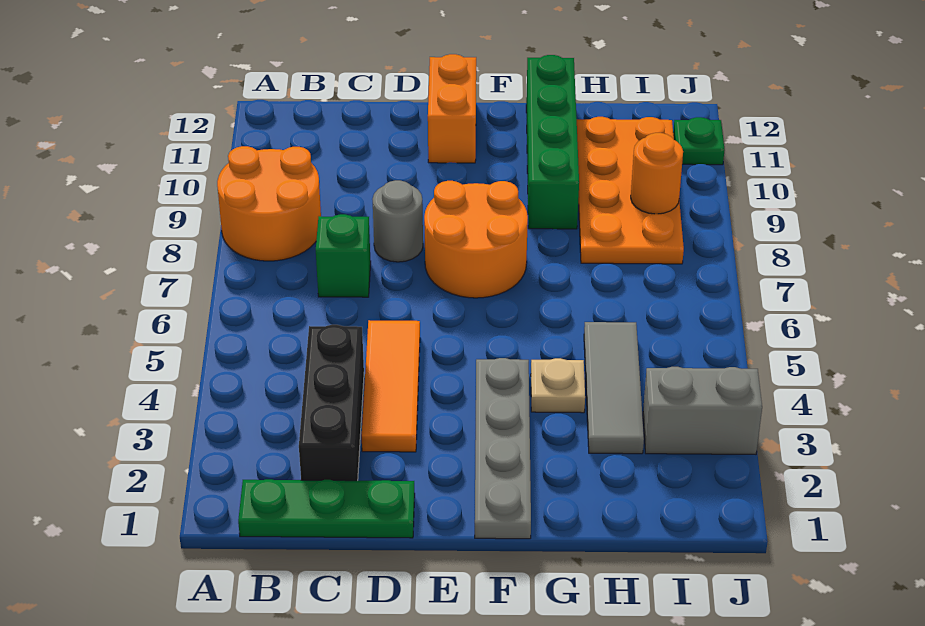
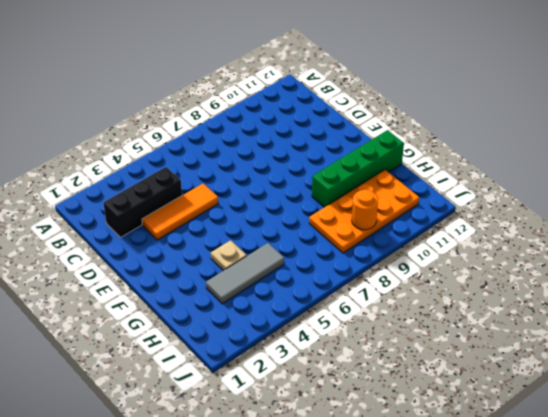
none -> orange 2x2 round brick [217,146,321,261]
none -> green 1x3 plate [238,479,415,538]
none -> green 1x1 brick [316,214,371,297]

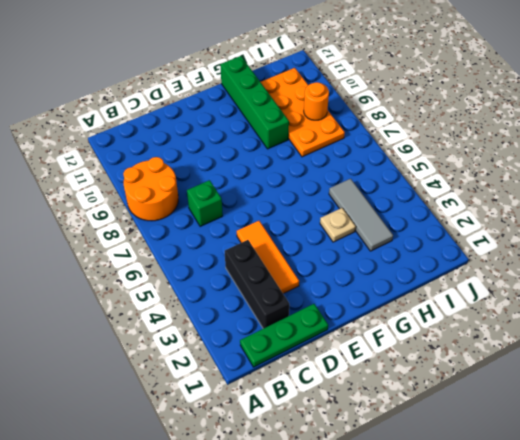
none -> grey 1x1 round brick [373,180,423,262]
none -> orange 2x2 round brick [424,181,528,298]
none -> orange 1x2 brick [428,54,476,163]

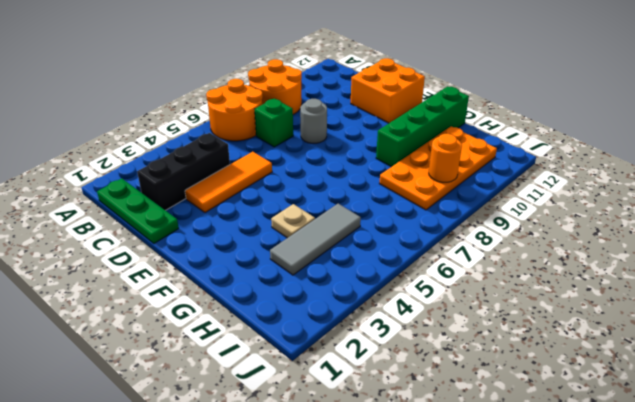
orange 2x2 round brick [206,79,263,141] -> orange 2x2 round brick moved to [424,181,528,298]
orange 2x2 brick [351,58,425,123] -> orange 1x2 brick [428,54,476,163]
none -> grey 1x4 plate [475,358,531,539]
none -> grey 1x2 brick [643,367,762,454]
none -> green 1x1 plate [673,117,724,165]

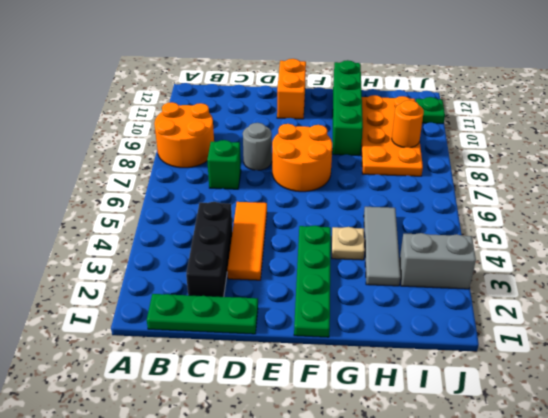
green 1x4 plate [294,226,331,337] -> grey 1x4 plate [475,358,531,539]

